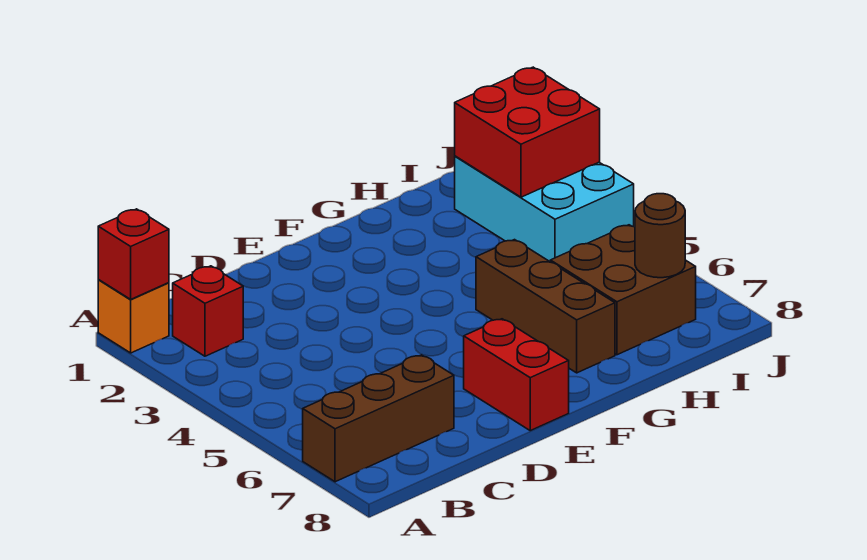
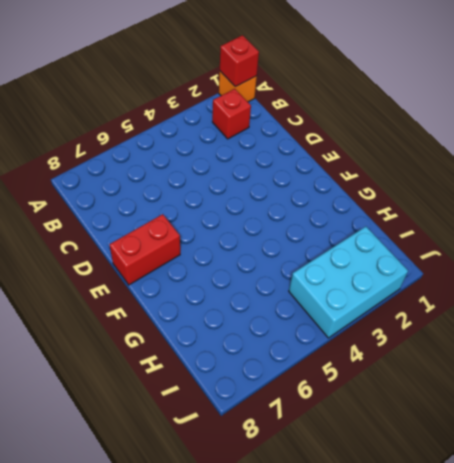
none -> brown 1x3 brick [303,355,454,482]
none -> brown 1x3 brick [476,240,615,373]

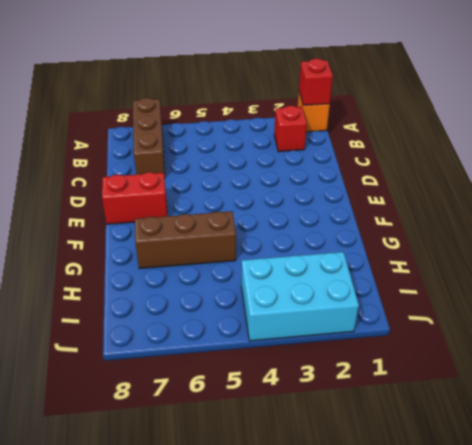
none -> brown 2x2 brick [550,225,696,355]
none -> red 2x2 brick [455,67,600,197]

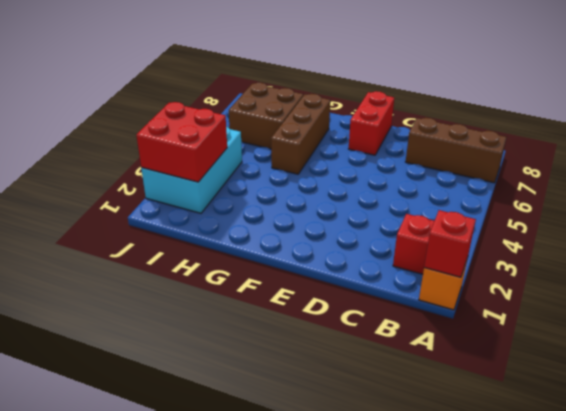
none -> brown 1x1 round brick [635,194,685,278]

